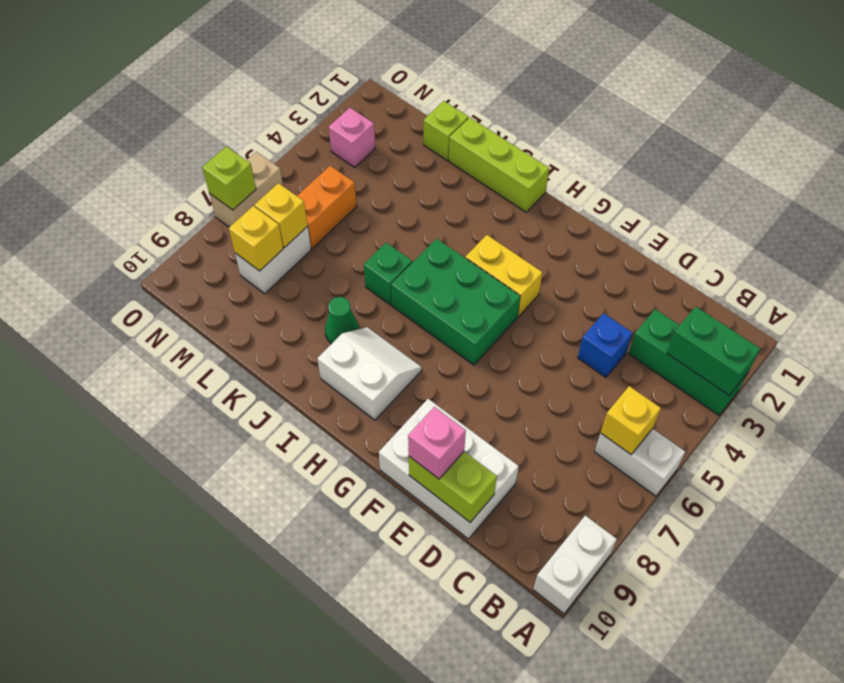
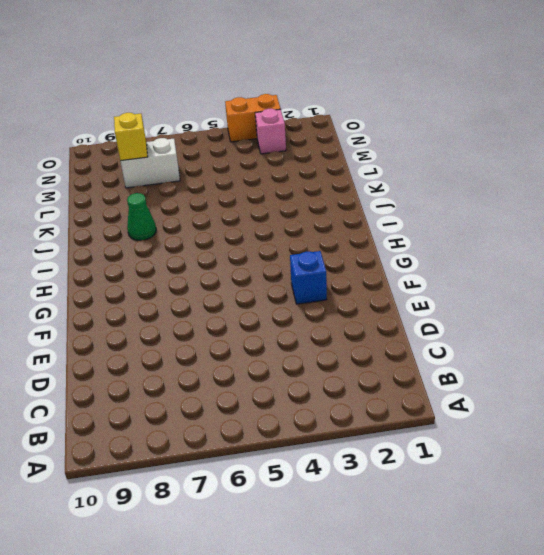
blue 1x1 brick [290,251,327,304] -> blue 1x1 brick moved to [578,313,632,377]
orange 1x2 brick [225,94,280,142] -> orange 1x2 brick moved to [297,166,357,248]
none -> green 1x3 brick [628,309,748,415]
none -> white 1x2 brick [595,429,685,496]
none -> white 1x2 brick [533,516,617,614]

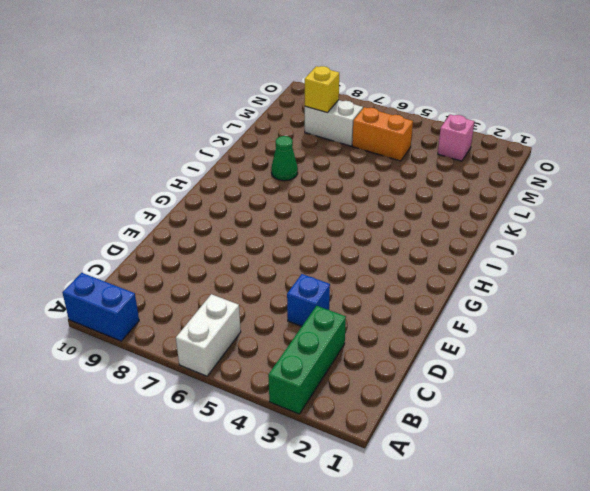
blue 1x2 brick [62,273,139,341] -> white 1x2 brick [533,516,617,614]
none -> white 2x3 brick [379,399,519,539]
none -> yellow 1x2 brick [465,235,542,317]
none -> green 2x3 brick [391,239,520,365]

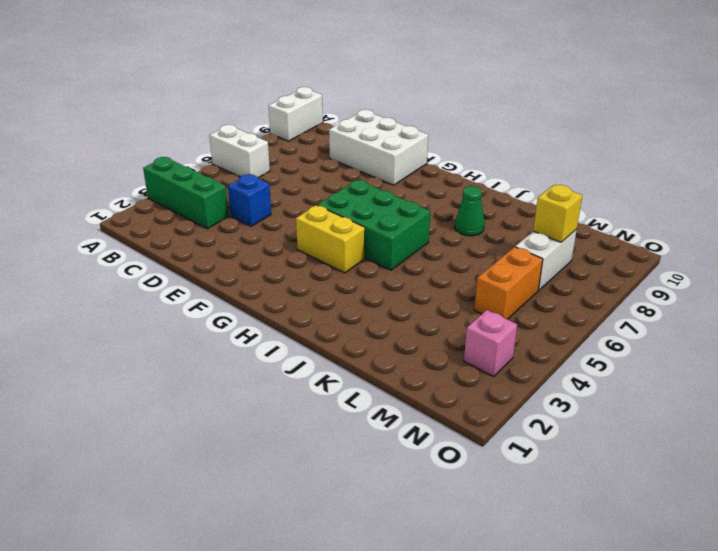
none -> white 2x2 slope [317,327,422,420]
none -> lime 1x3 brick [449,118,549,212]
none -> green 1x1 brick [364,243,412,305]

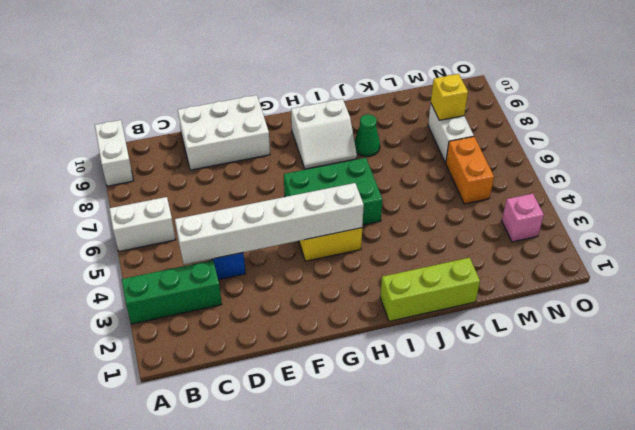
white 1x6 brick [175,183,364,265] -> none
none -> green 1x1 brick [364,243,412,305]
none -> lime 1x1 brick [424,101,469,161]
none -> tan 1x2 brick [209,152,283,227]

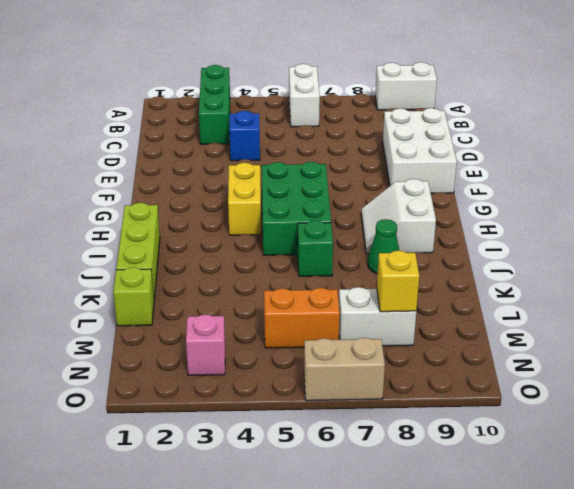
none -> green 1x2 brick [667,307,760,396]
none -> yellow 1x1 brick [601,386,661,455]
none -> lime 1x2 brick [409,451,497,522]

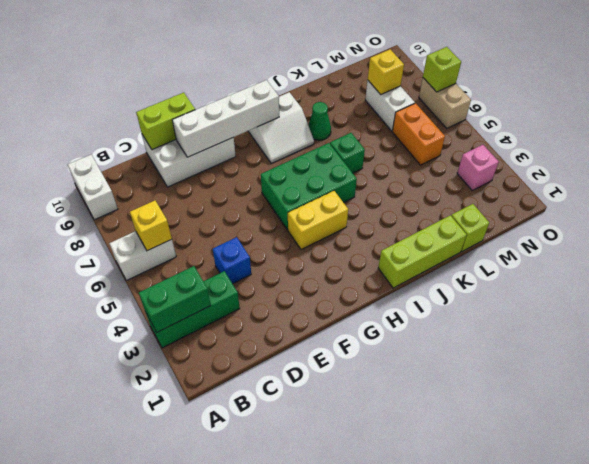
white 1x4 brick [172,80,279,157] -> none
none -> yellow 1x1 brick [255,183,308,248]
none -> pink 1x1 brick [408,407,466,479]

